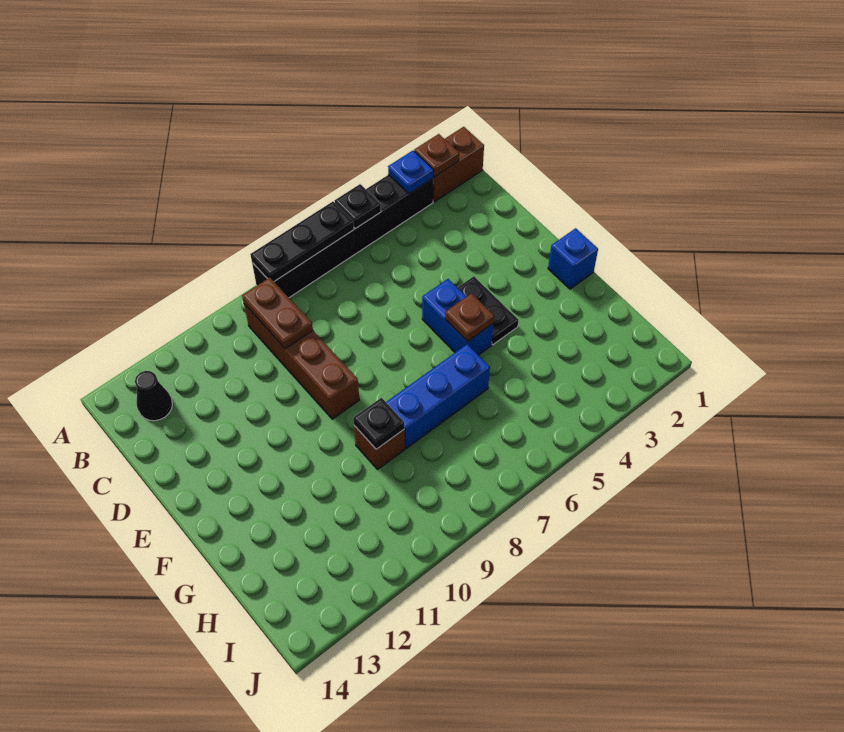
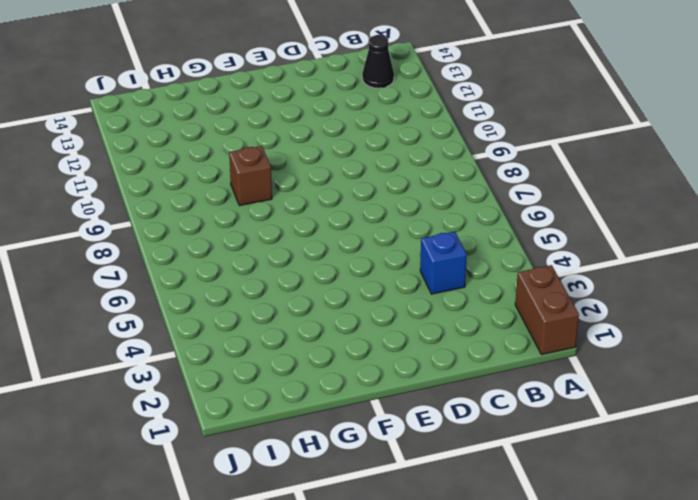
blue 1x1 brick [420,232,467,294] -> blue 1x1 brick moved to [548,228,598,289]
none -> black 1x6 brick [252,175,433,298]
none -> brown 1x4 brick [244,304,359,419]
none -> black 1x2 plate [458,276,518,345]

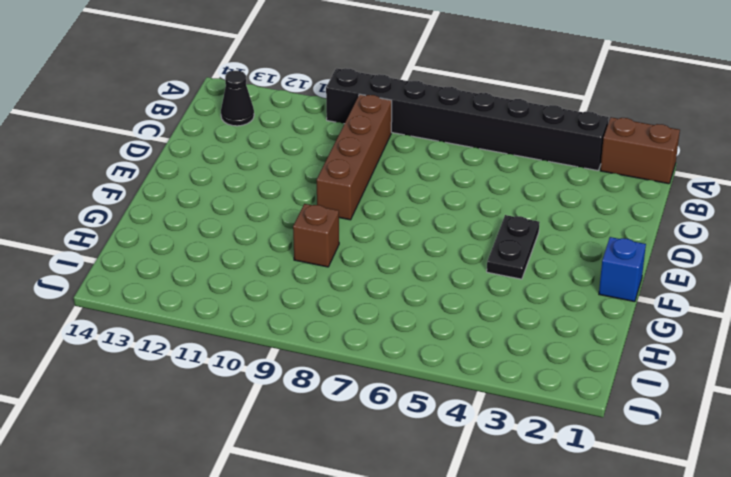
black 1x8 brick [326,68,609,171] -> black 1x6 brick [252,175,433,298]
none -> blue 1x2 brick [422,279,493,355]
none -> blue 1x3 brick [386,344,490,448]
none -> brown 1x1 plate [414,134,459,177]

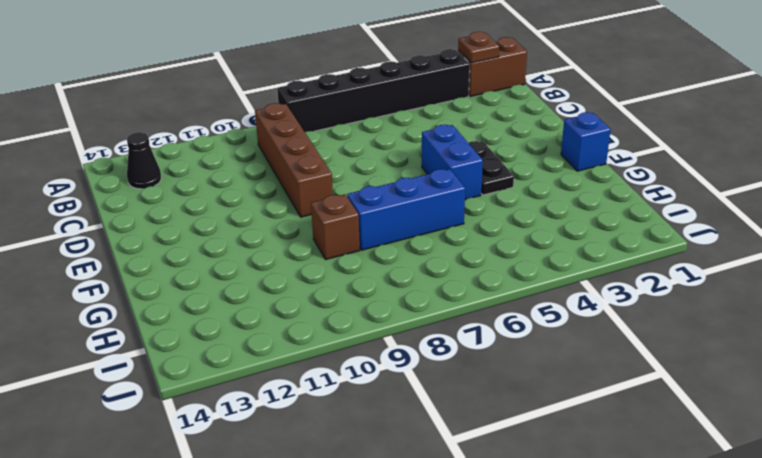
none -> blue 1x1 plate [388,151,434,194]
none -> black 1x1 plate [335,184,381,229]
none -> black 1x3 plate [250,202,354,281]

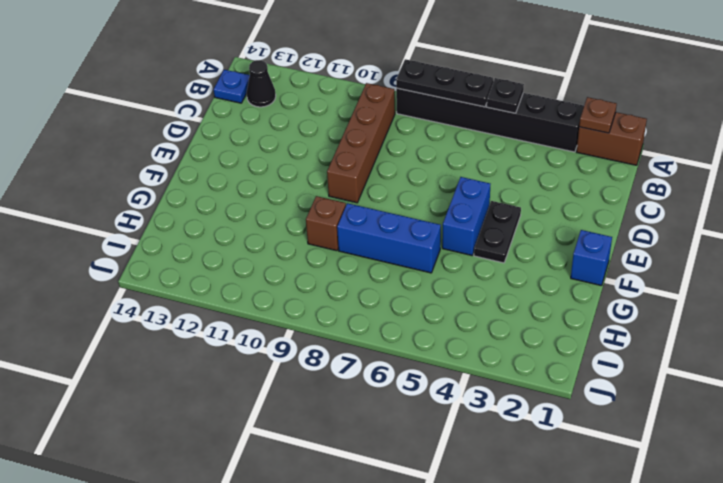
blue 1x1 plate [214,70,250,103] -> blue 1x1 plate moved to [388,151,434,194]
none -> brown 1x2 plate [242,278,313,349]
none -> brown 1x1 plate [445,294,494,342]
none -> black 1x1 plate [353,398,404,449]

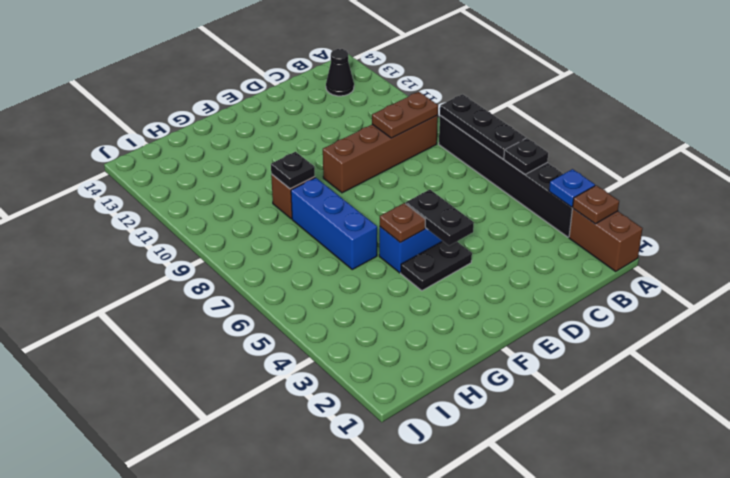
black 1x2 plate [406,190,474,246] -> none
none -> blue 1x1 brick [548,228,598,289]

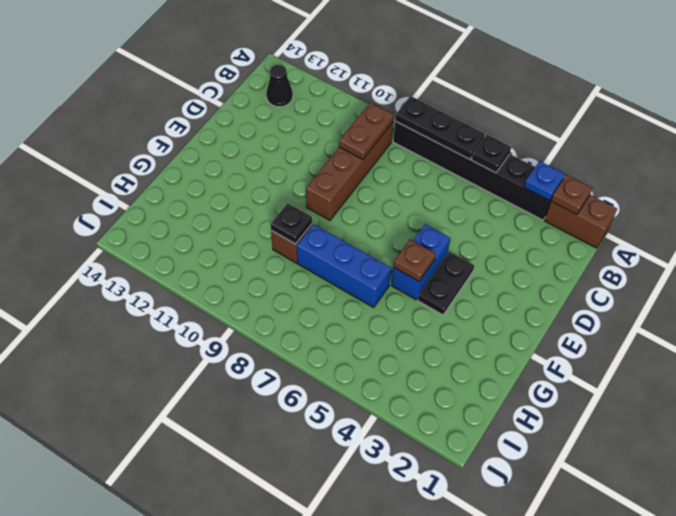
none -> blue 1x1 brick [548,228,598,289]

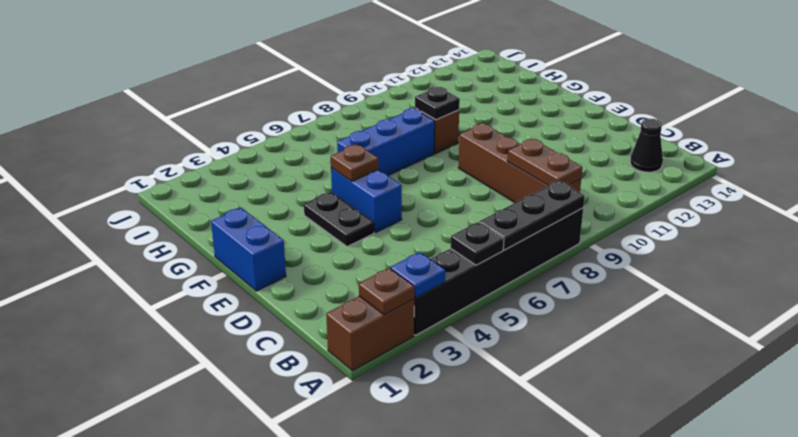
blue 1x2 brick [211,208,286,291] -> blue 1x1 brick [548,228,598,289]

